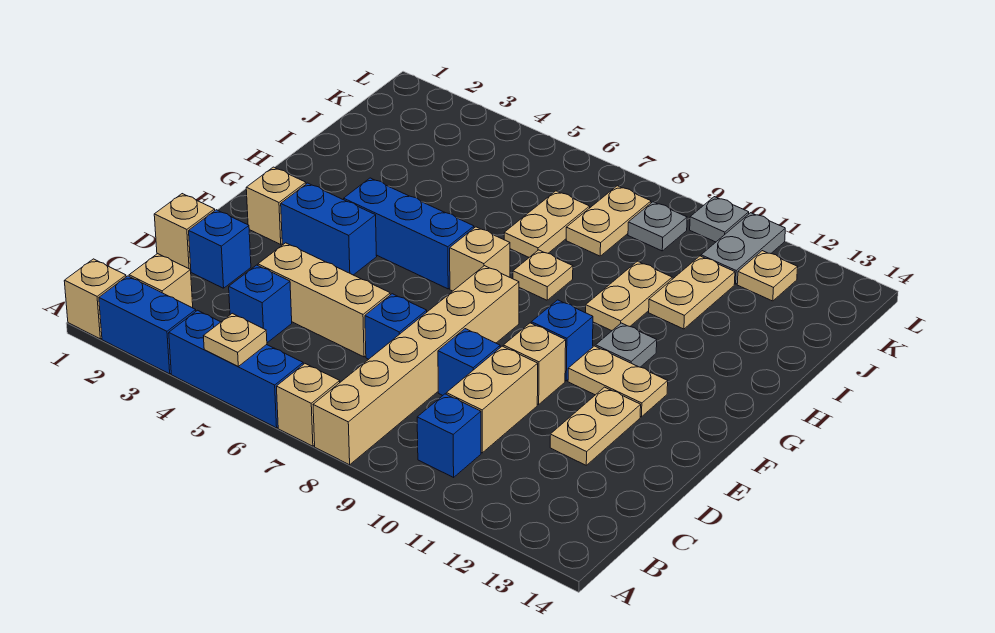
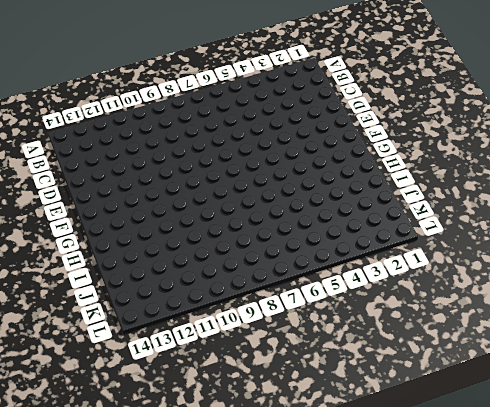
none -> tan 1x1 brick [64,259,126,339]
none -> blue 1x2 brick [99,276,196,374]
none -> blue 1x3 brick [169,310,303,428]
none -> tan 1x1 brick [276,364,340,446]

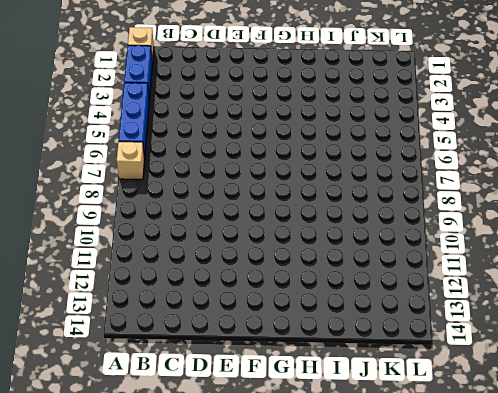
none -> tan 1x6 brick [313,266,519,465]
none -> tan 1x1 brick [129,254,193,308]
none -> blue 1x1 brick [417,394,481,477]
none -> blue 1x1 brick [229,265,292,343]

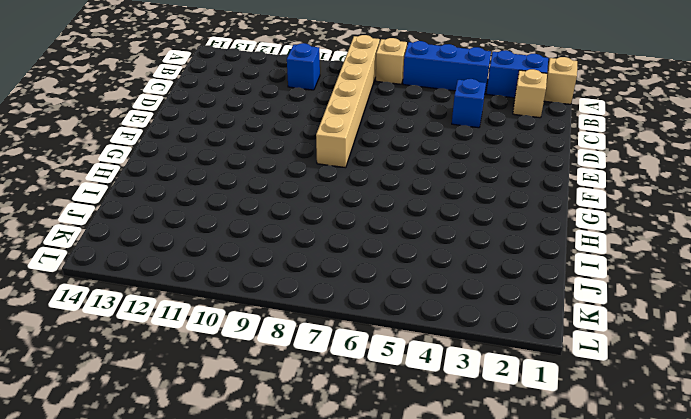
none -> tan 1x2 brick [446,346,538,453]
none -> tan 1x1 brick [154,194,215,270]
none -> blue 1x1 brick [189,210,251,288]
none -> tan 1x3 brick [258,243,390,357]

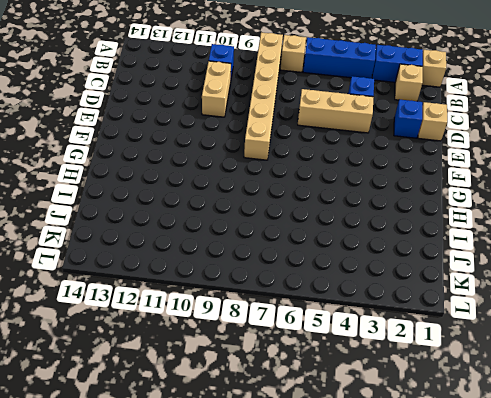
none -> blue 1x1 brick [365,294,427,359]
none -> blue 1x1 brick [438,329,500,395]
none -> tan 1x2 plate [550,387,641,465]
none -> tan 1x1 brick [503,323,566,404]

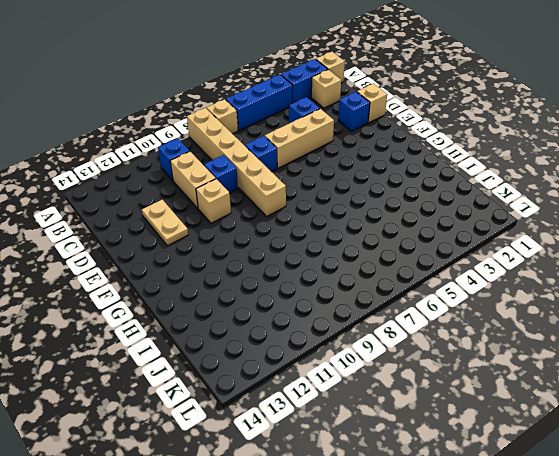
none -> tan 1x1 brick [246,167,306,244]
none -> blue 1x2 brick [281,183,377,275]
none -> blue 1x1 brick [531,300,593,381]
none -> tan 1x2 plate [568,346,668,417]

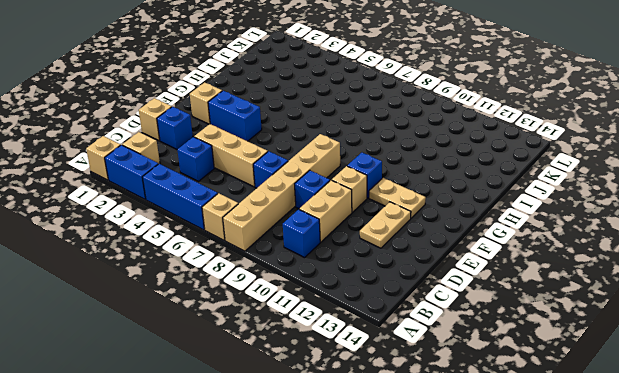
none -> blue 1x3 brick [344,178,474,289]
none -> tan 1x1 brick [450,227,510,291]
none -> grey 1x1 plate [596,323,657,367]
none -> tan 1x1 plate [513,250,573,300]

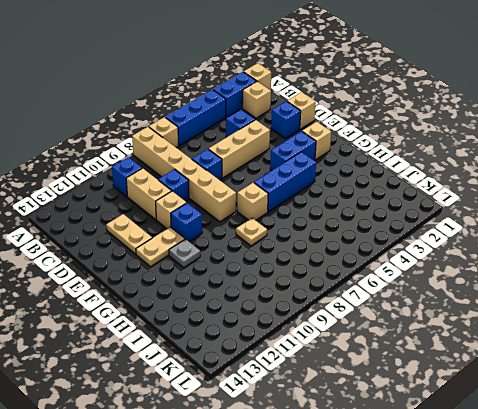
none -> tan 1x2 plate [586,261,672,331]
none -> tan 1x2 plate [504,191,590,257]
none -> tan 1x2 plate [649,256,735,329]
none -> tan 1x2 plate [566,186,651,256]

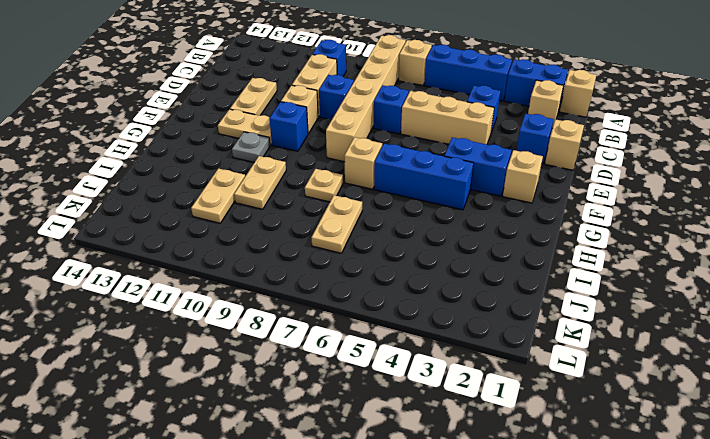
none -> tan 1x2 plate [566,186,651,256]
none -> grey 1x1 plate [628,202,687,251]
none -> grey 1x2 plate [701,213,785,284]
none -> tan 1x1 plate [737,251,798,301]

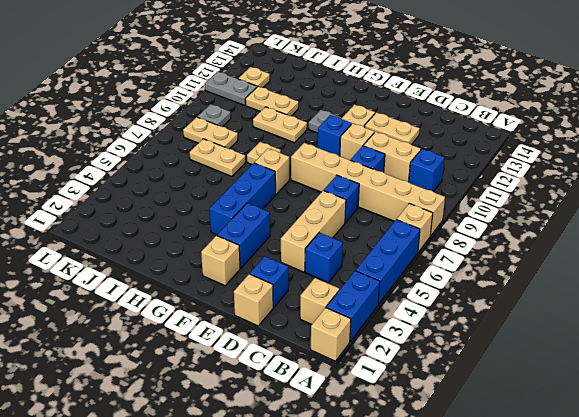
none -> grey 1x1 plate [690,197,749,242]
none -> tan 1x1 plate [204,313,267,366]

